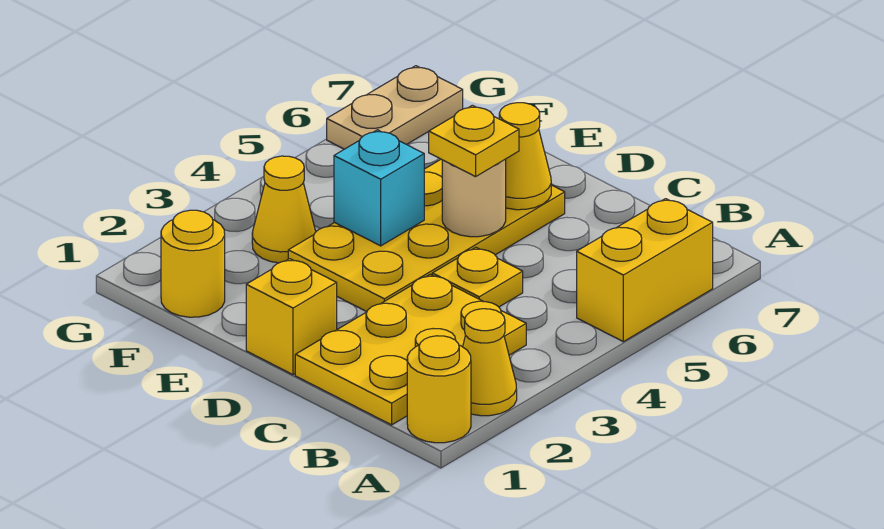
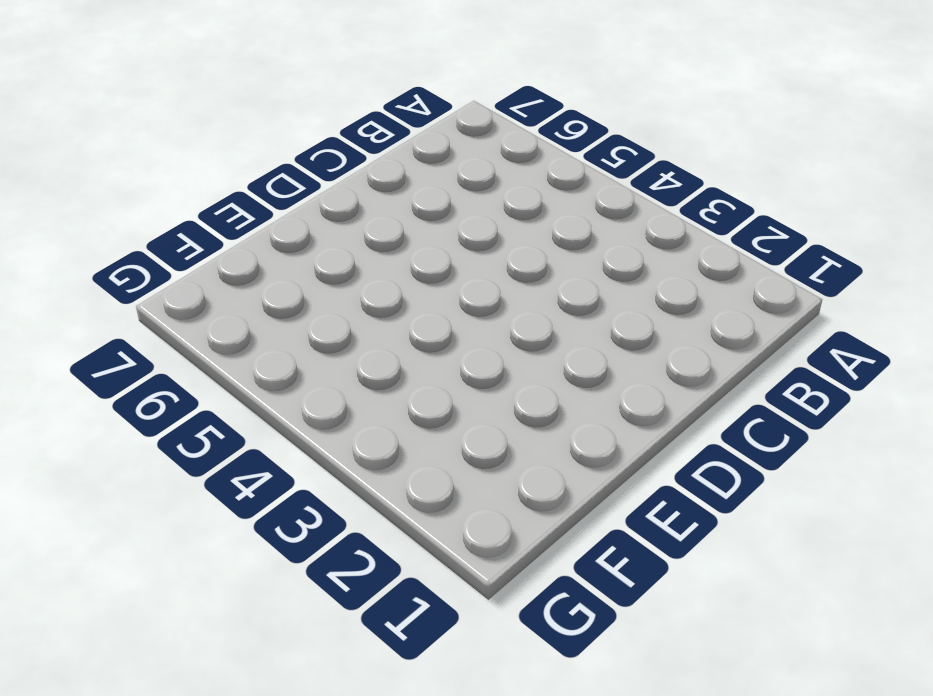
none -> yellow 1x1 round brick [407,336,471,443]
none -> yellow 1x1 cone [463,309,517,416]
none -> yellow 1x2 brick [577,199,713,342]

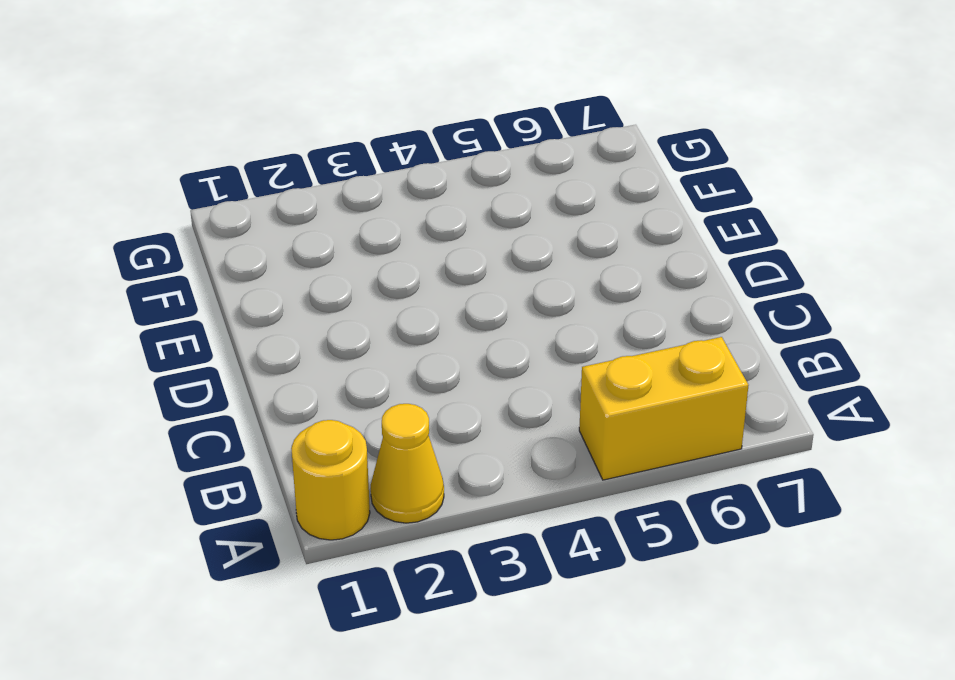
none -> yellow 2x3 plate [295,274,526,425]
none -> yellow 1x1 plate [432,247,523,307]
none -> yellow 1x1 brick [246,259,337,375]

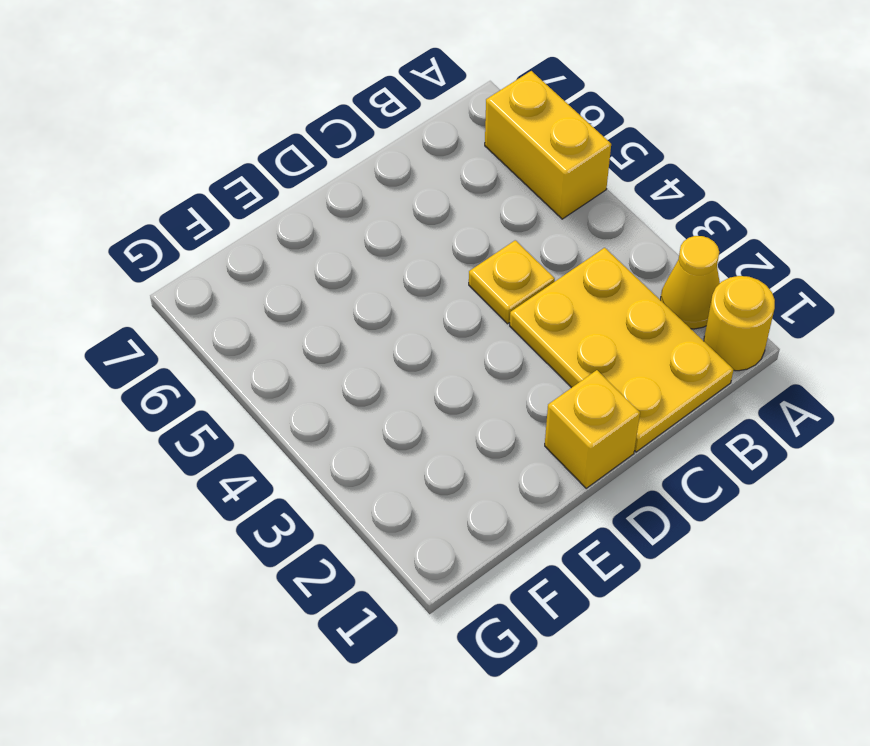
none -> yellow 2x4 plate [288,159,565,312]
none -> yellow 1x1 round brick [161,210,225,317]
none -> yellow 1x1 cone [252,156,316,263]

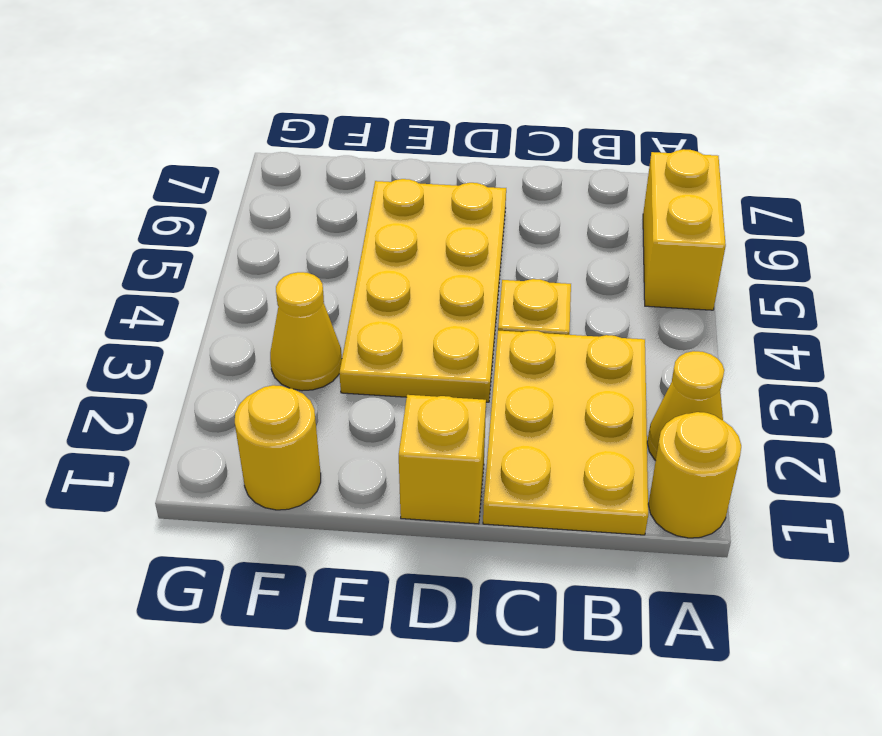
none -> tan 1x2 plate [327,66,463,149]
none -> tan 1x1 round brick [442,159,506,237]
none -> yellow 1x1 cone [499,103,551,210]

